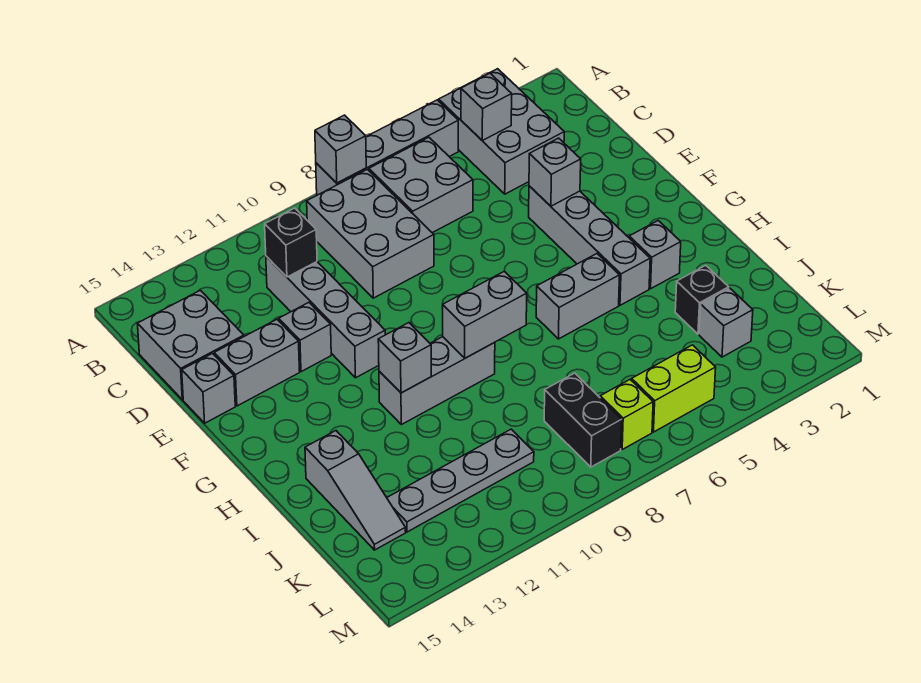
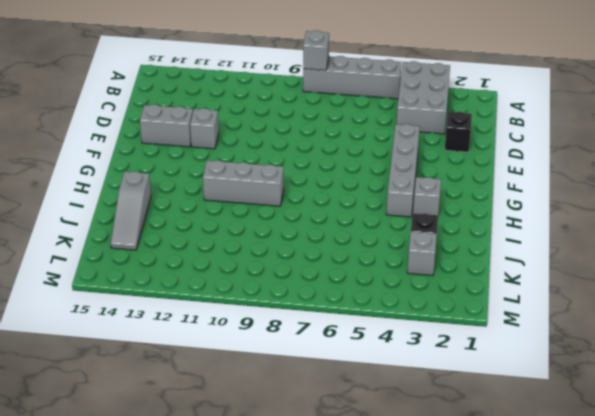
black 1x1 brick [445,112,472,152] -> black 1x1 brick moved to [265,208,317,277]
none -> grey 2x2 brick [369,137,473,233]
none -> grey 2x3 brick [307,169,434,298]
none -> grey 1x4 brick [266,256,385,378]

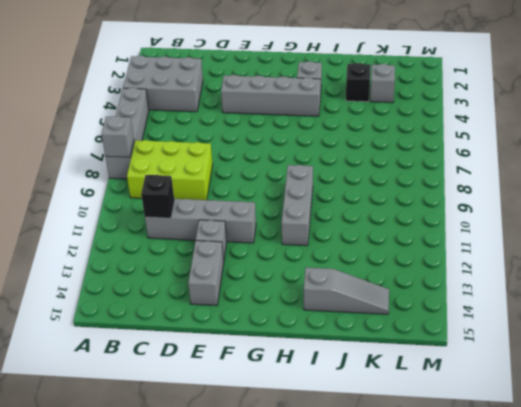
lime 2x3 brick [127,140,213,200] -> grey 2x3 brick [307,169,434,298]
none -> grey 2x2 brick [369,137,473,233]
none -> grey 2x2 brick [137,290,244,400]
none -> grey 1x1 brick [182,354,235,423]

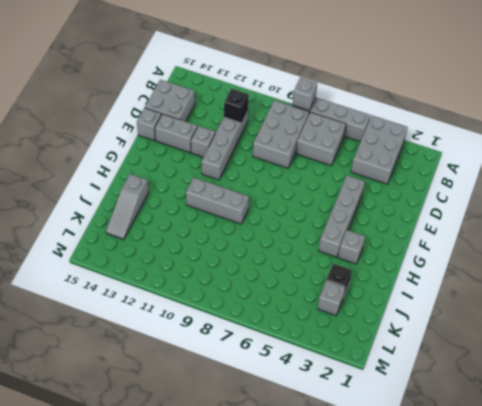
none -> grey 1x2 brick [536,254,620,339]
none -> black 1x2 brick [544,373,622,467]
none -> grey 1x4 plate [387,429,534,532]

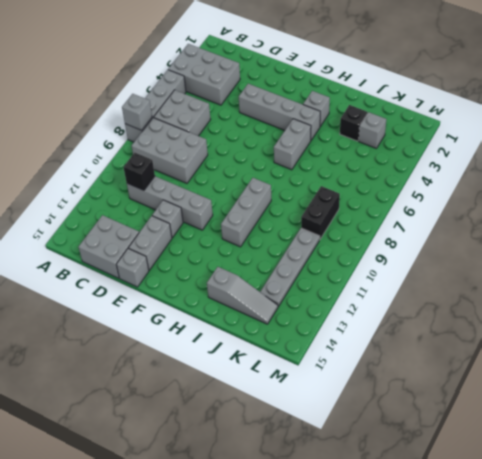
black 1x2 brick [301,186,340,240] -> black 1x2 brick turned to [544,373,622,467]
none -> lime 1x2 brick [632,345,716,432]
none -> lime 1x1 brick [600,380,653,449]
none -> grey 1x1 brick [461,73,512,141]

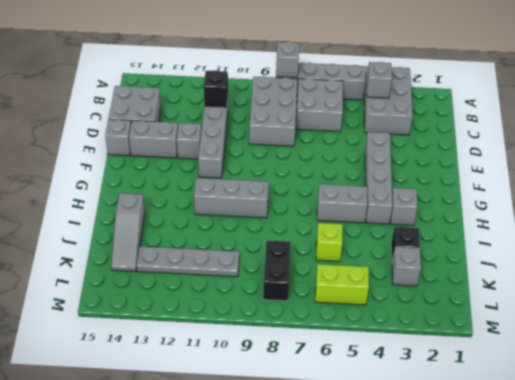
lime 1x1 brick [316,223,342,261] -> lime 1x1 brick moved to [600,380,653,449]
none -> grey 1x1 brick [529,138,581,206]
none -> grey 1x2 brick [443,271,527,358]
none -> grey 1x1 brick [378,323,431,393]

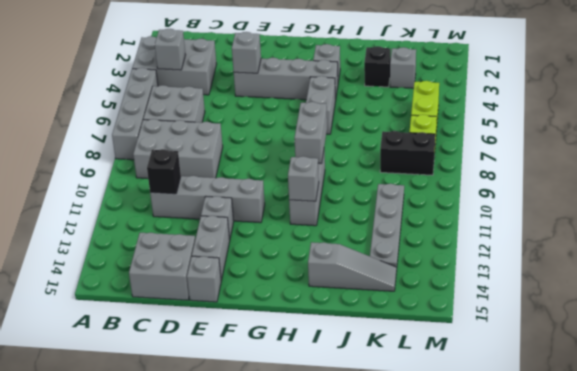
none -> grey 1x1 brick [315,115,366,183]

